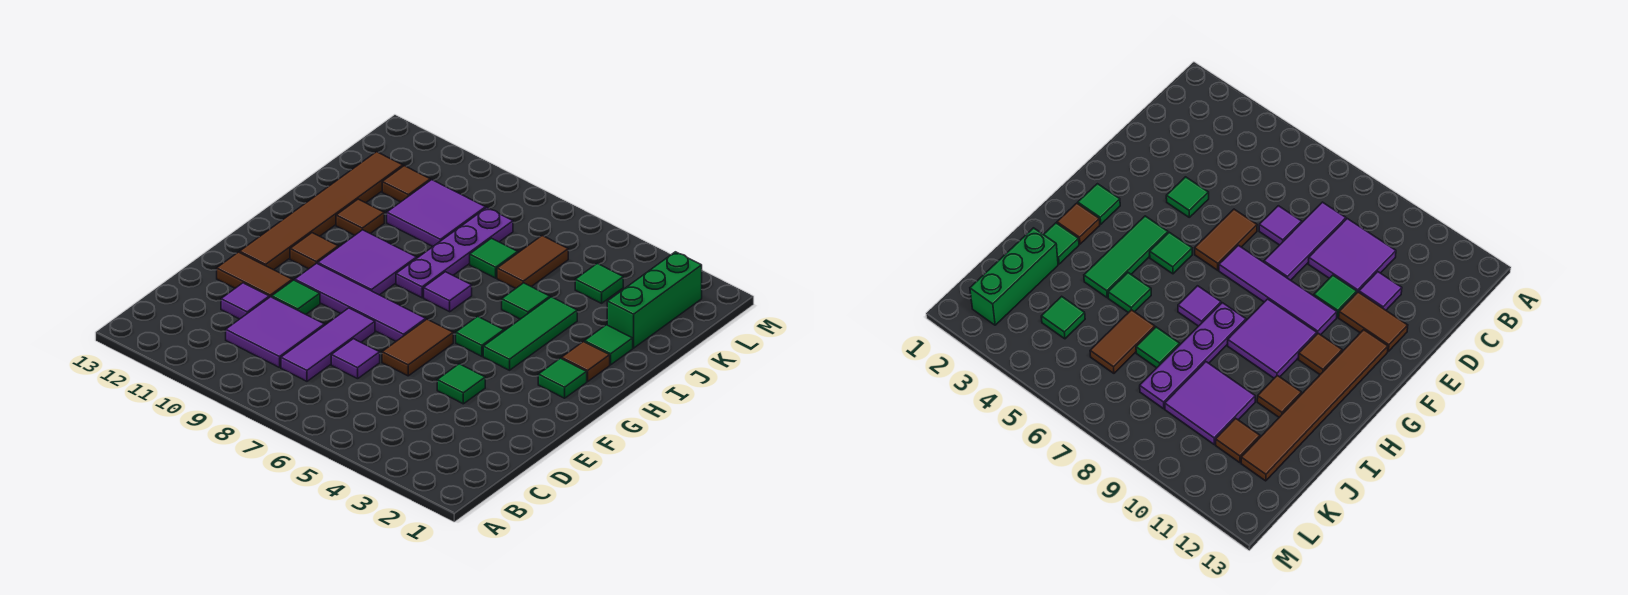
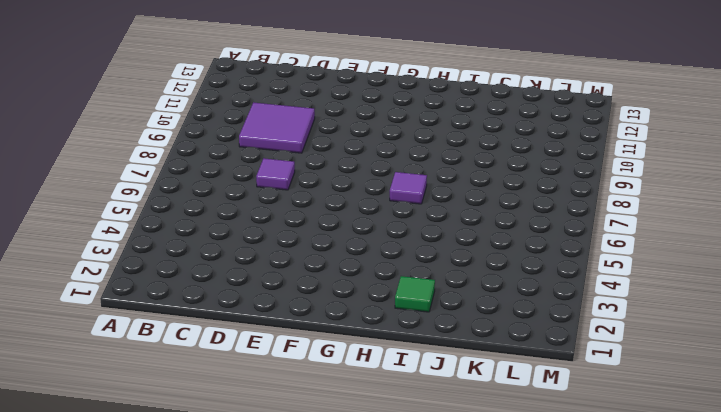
none -> purple 1x3 tile [281,308,375,381]
none -> purple 1x1 tile [221,283,269,319]
none -> green 1x1 tile [437,364,485,404]

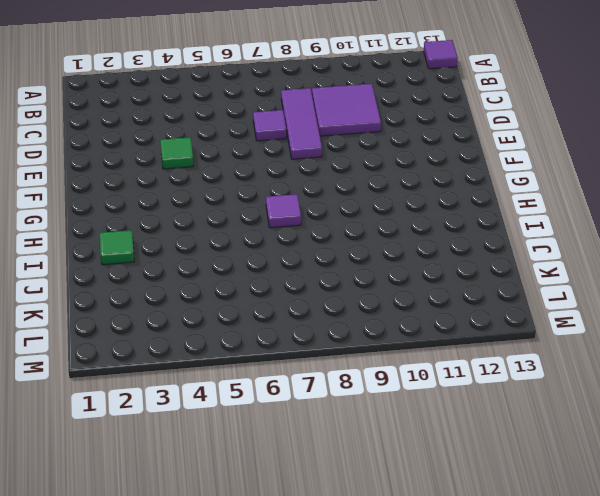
purple 1x1 tile [424,40,458,69] -> purple 1x1 tile moved to [221,283,269,319]
none -> brown 1x2 tile [382,319,453,376]
none -> green 1x1 tile [272,280,320,314]
none -> brown 1x2 tile [217,252,292,297]

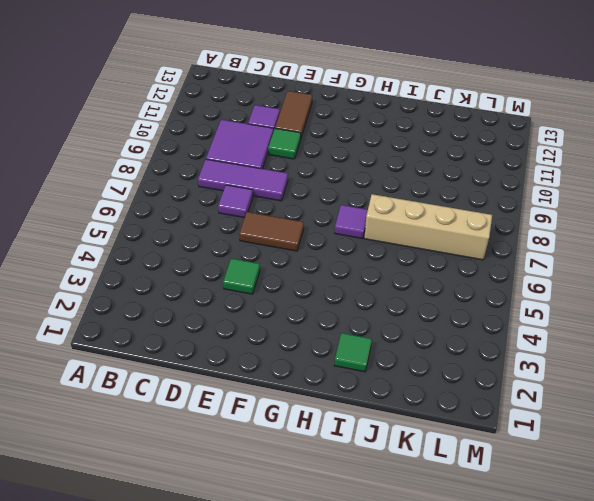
tan 1x4 brick [364,194,492,260] -> green 1x1 tile [470,238,518,278]
none -> purple 1x4 tile [295,263,426,341]
none -> brown 1x6 tile [240,152,403,270]
none -> green 1x1 tile [538,358,587,398]

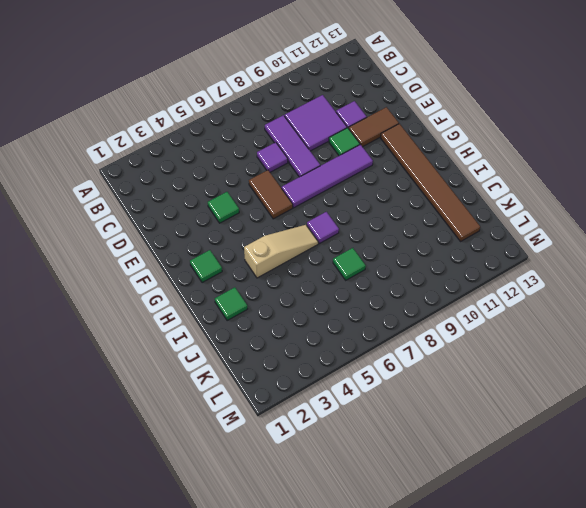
tan 1x3 slope [244,225,318,278] -> green 1x3 tile [483,297,577,370]
none -> green 1x1 tile [456,316,504,356]
none -> purple 2x2 tile [318,230,417,295]
none -> brown 1x1 tile [290,233,338,269]

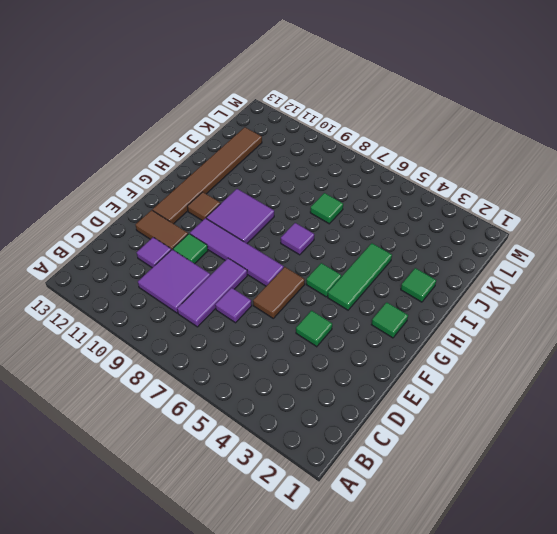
none -> brown 1x1 tile [561,342,610,381]
none -> purple 1x4 plate [396,208,513,298]
none -> green 1x1 tile [502,283,550,319]

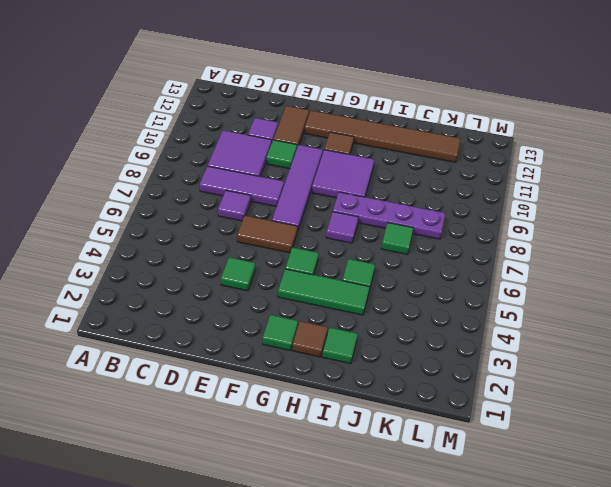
none -> brown 1x1 tile [336,199,384,235]
none -> green 1x3 brick [607,252,702,348]
none -> brown 1x2 tile [497,236,568,288]

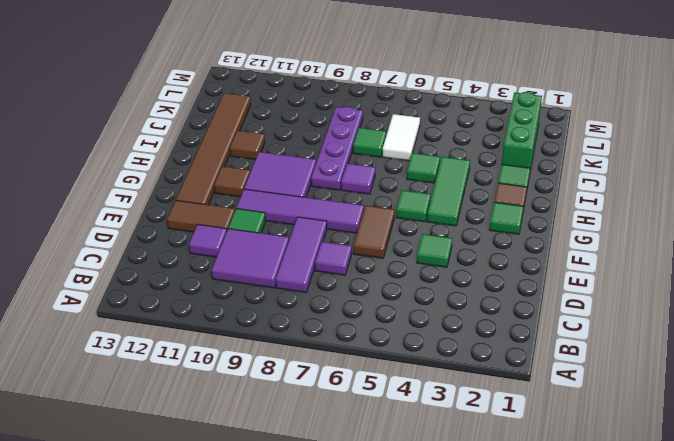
white 1x2 tile [382,114,420,161] -> brown 1x2 tile [497,236,568,288]
none -> purple 2x2 tile [387,180,486,246]
none -> green 1x1 tile [575,263,623,303]
none -> brown 1x1 tile [382,166,430,202]

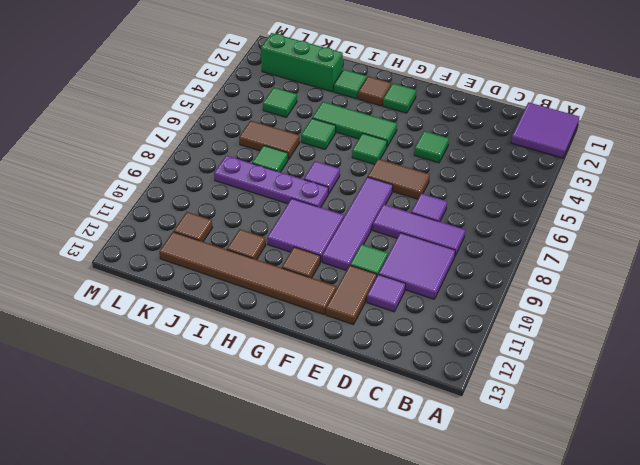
purple 2x2 tile [511,102,579,158] -> purple 2x2 tile moved to [387,180,486,246]

